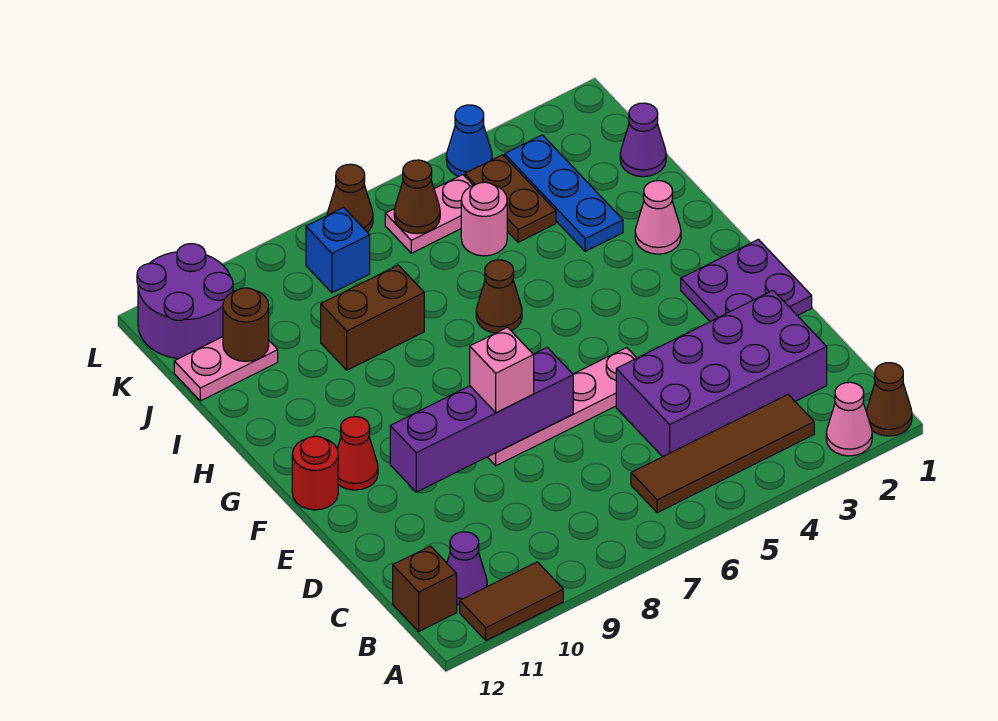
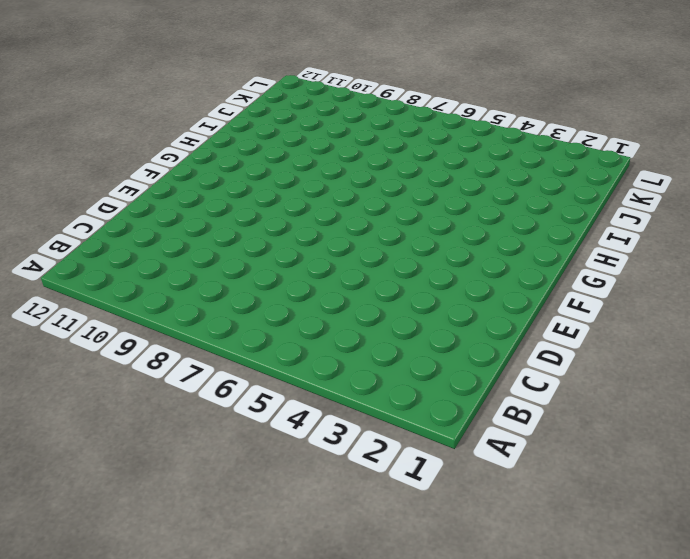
none -> brown 1x1 cone [866,363,912,436]
none -> pink 1x1 cone [826,382,872,456]
none -> brown 1x2 tile [460,562,563,640]

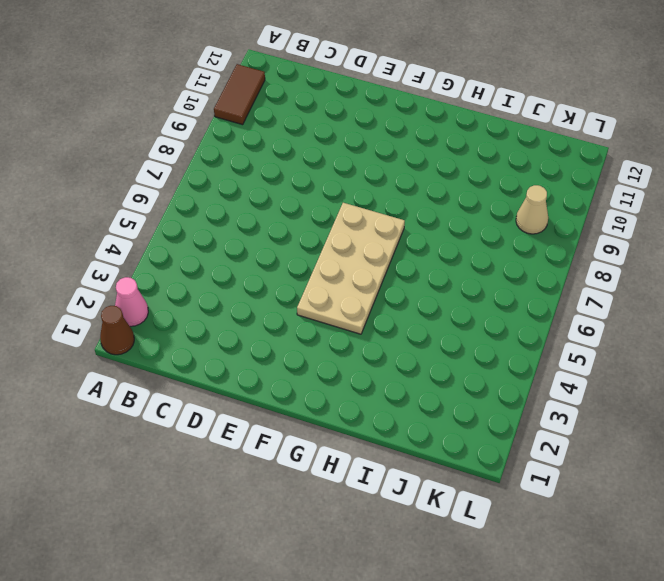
tan 2x4 plate [297,203,405,334] -> none
tan 1x1 cone [516,185,548,234] -> none
none -> brown 1x4 tile [631,395,814,513]
none -> purple 1x1 cone [447,532,487,605]
none -> brown 1x1 brick [393,546,457,631]

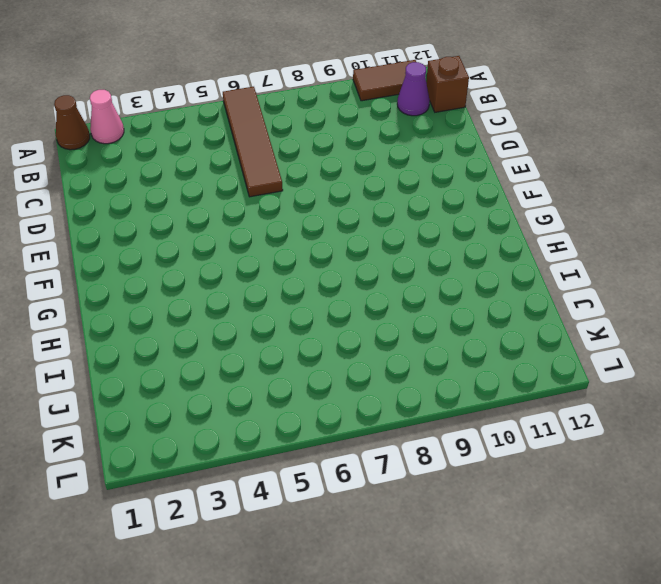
brown 1x4 tile [223,87,283,197] -> brown 1x4 tile turned to [631,395,814,513]
none -> purple 2x4 brick [616,290,827,457]
none -> purple 2x2 plate [681,239,812,322]
none -> pink 1x4 plate [488,348,636,466]

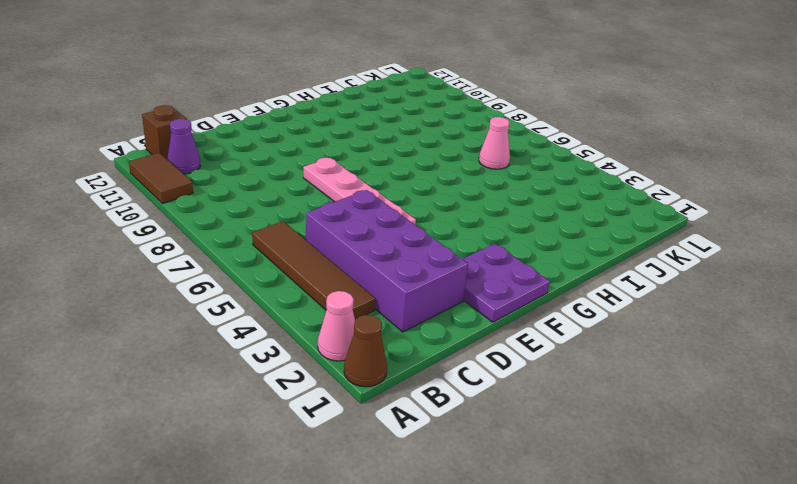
pink 1x1 cone [479,117,510,169] -> pink 1x1 cone moved to [635,181,681,254]
none -> red 1x1 cone [337,417,378,490]
none -> red 1x1 round brick [292,436,338,510]
none -> brown 1x1 cone [476,260,522,333]

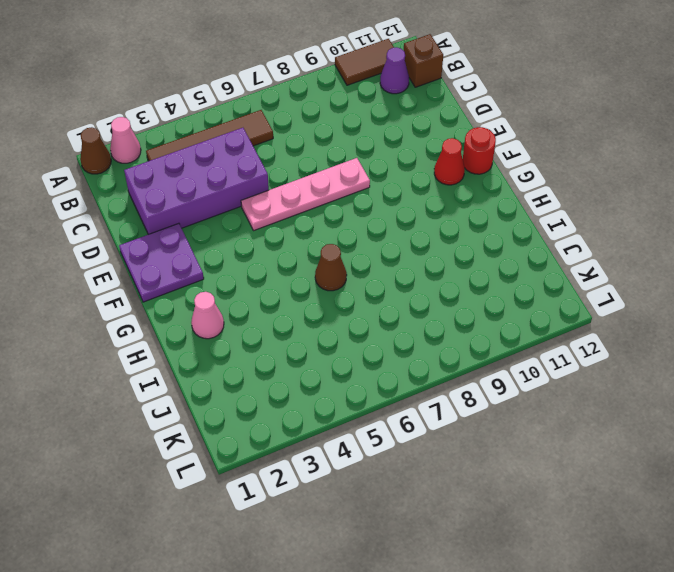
none -> blue 1x3 plate [505,135,623,251]
none -> brown 1x2 brick [321,265,424,370]
none -> purple 1x1 cone [620,103,666,177]

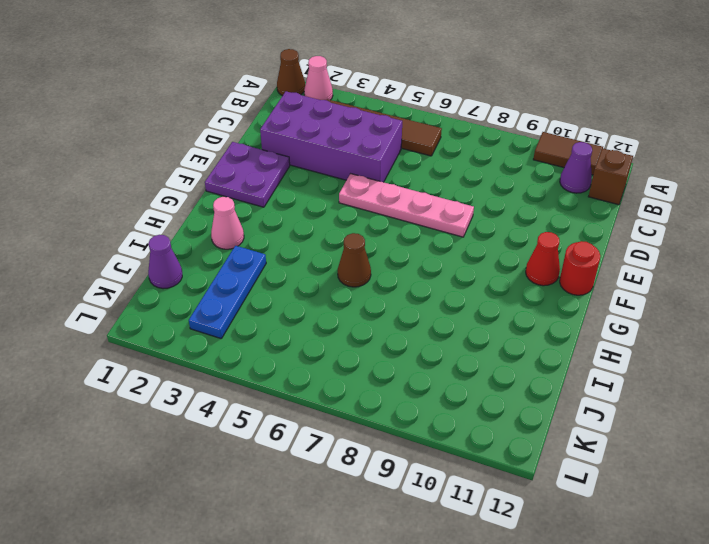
none -> brown 1x2 brick [321,265,424,370]
none -> brown 1x2 plate [465,155,556,242]
none -> pink 1x1 round brick [461,182,507,256]

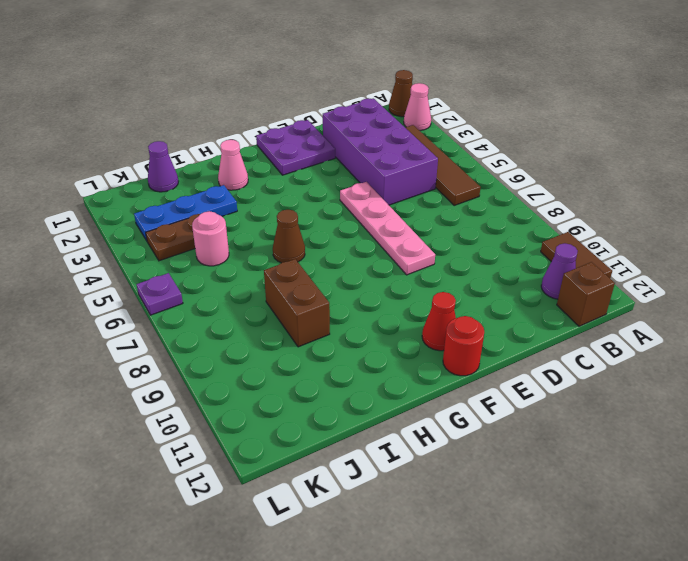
purple 1x1 plate [136,273,183,315] -> none
none -> pink 1x2 plate [174,337,278,401]
none -> pink 1x2 plate [385,175,473,253]
none -> blue 1x1 brick [306,207,370,293]

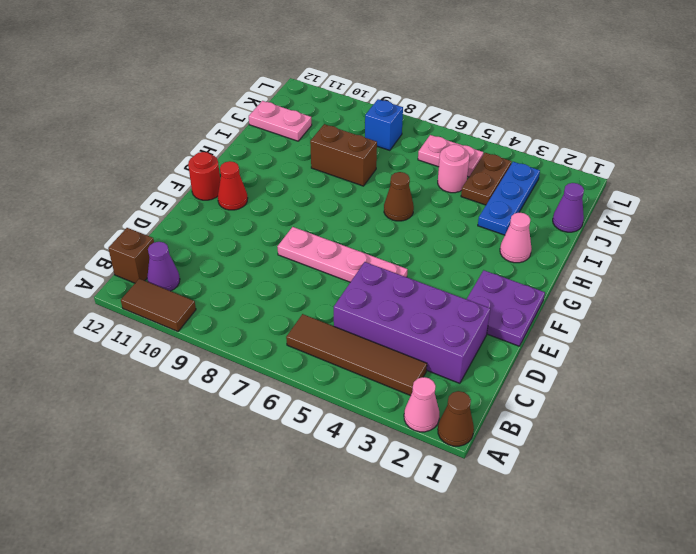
none -> purple 2x2 round brick [137,244,233,359]
none -> blue 1x1 cone [446,105,492,176]
none -> brown 1x1 cone [327,164,373,232]

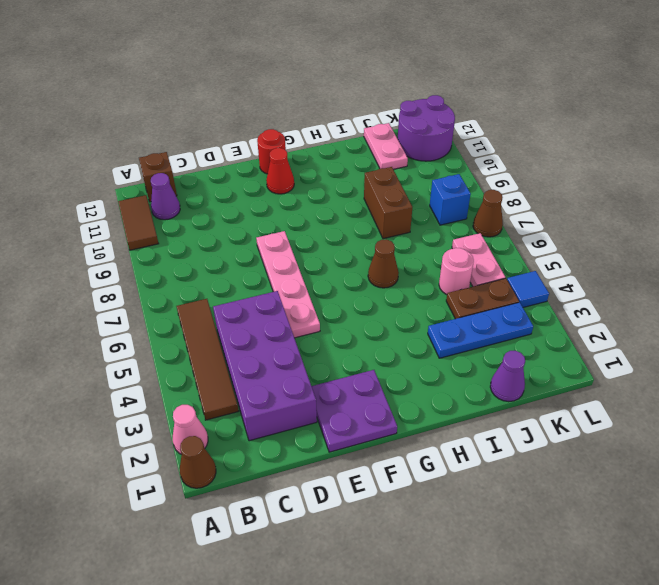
blue 1x1 tile [507,271,549,307] -> blue 1x1 cone [446,105,492,176]
none -> pink 1x1 cone [635,181,681,254]
none -> purple 1x4 brick [390,347,573,492]
none -> brown 1x1 round brick [223,288,269,362]

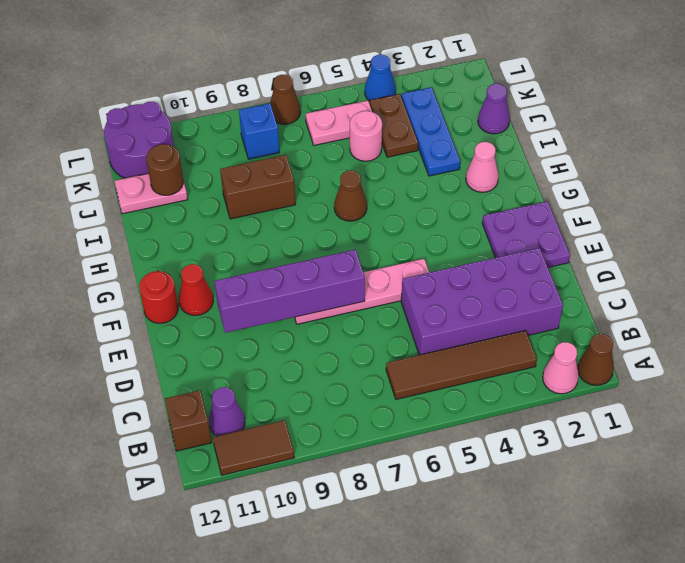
none -> brown 1x1 cone [394,160,440,234]
none -> pink 1x1 brick [470,327,534,413]

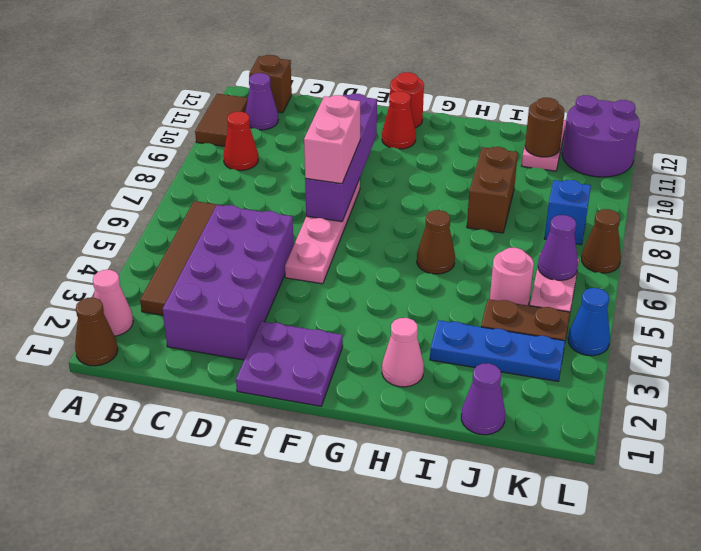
red 1x1 cone [223,112,258,171] -> none
pink 1x2 brick [304,95,360,184] -> pink 1x1 brick [470,327,534,413]
purple 1x1 cone [538,215,578,280] -> brown 1x1 cone [394,160,440,234]

